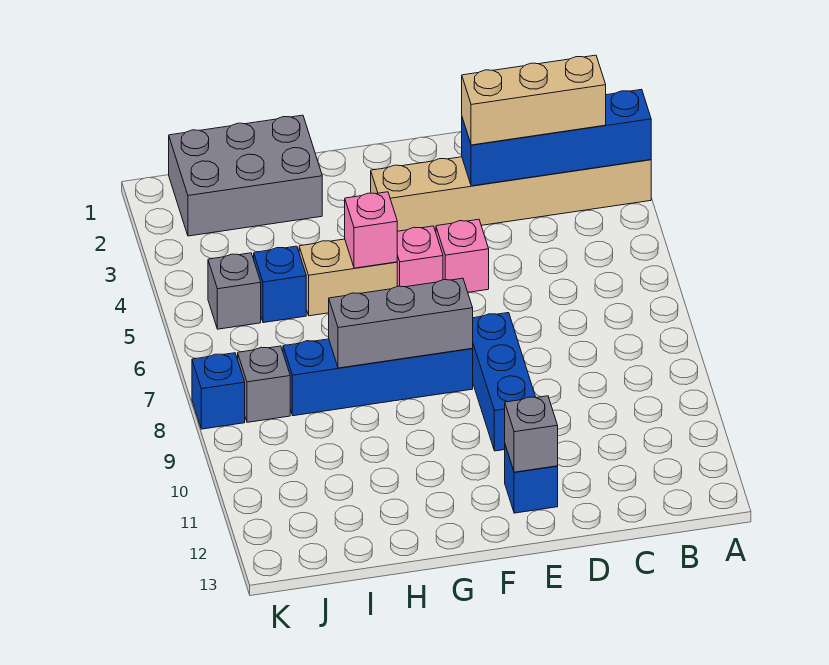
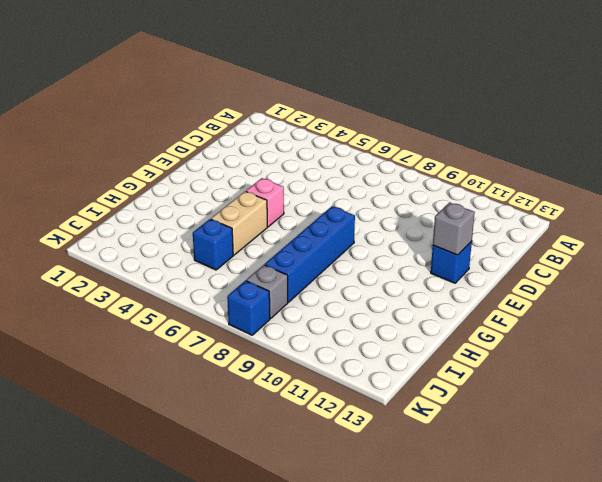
none -> tan 1x6 brick [371,157,651,232]
none -> pink 1x1 brick [436,219,489,292]
none -> blue 1x3 brick [473,313,535,451]

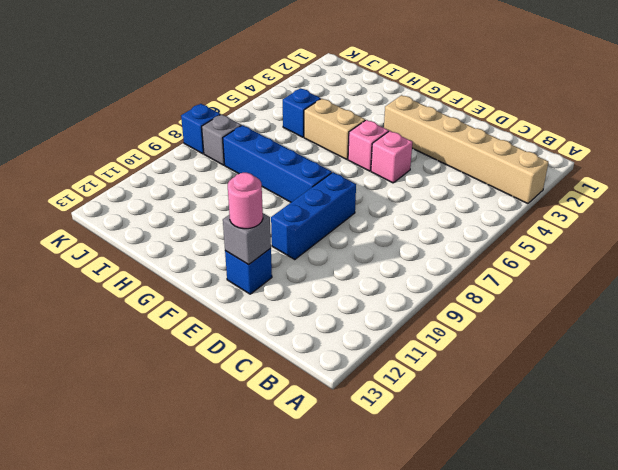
pink 1x1 round brick [228,173,263,229] -> none
none -> grey 2x3 brick [169,115,322,236]
none -> grey 1x1 brick [208,253,261,329]
none -> blue 1x4 brick [462,89,651,186]

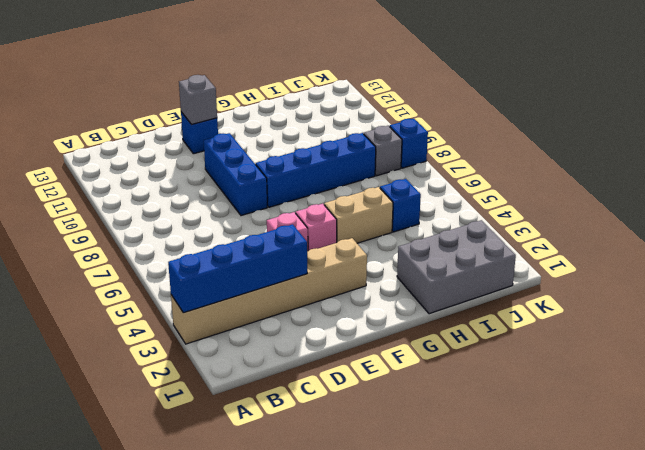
none -> grey 1x1 brick [208,253,261,329]
none -> grey 1x3 brick [329,278,473,368]
none -> pink 1x1 brick [345,192,397,268]

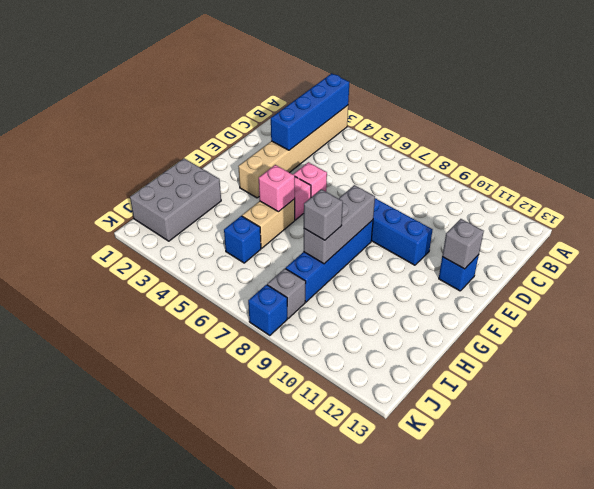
grey 1x1 brick [304,189,343,240] -> grey 1x1 brick moved to [208,253,261,329]
none -> tan 1x3 brick [462,55,606,145]

